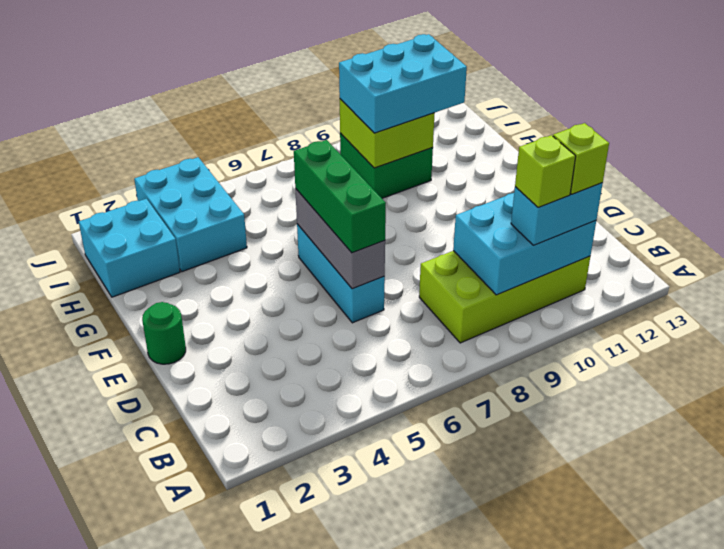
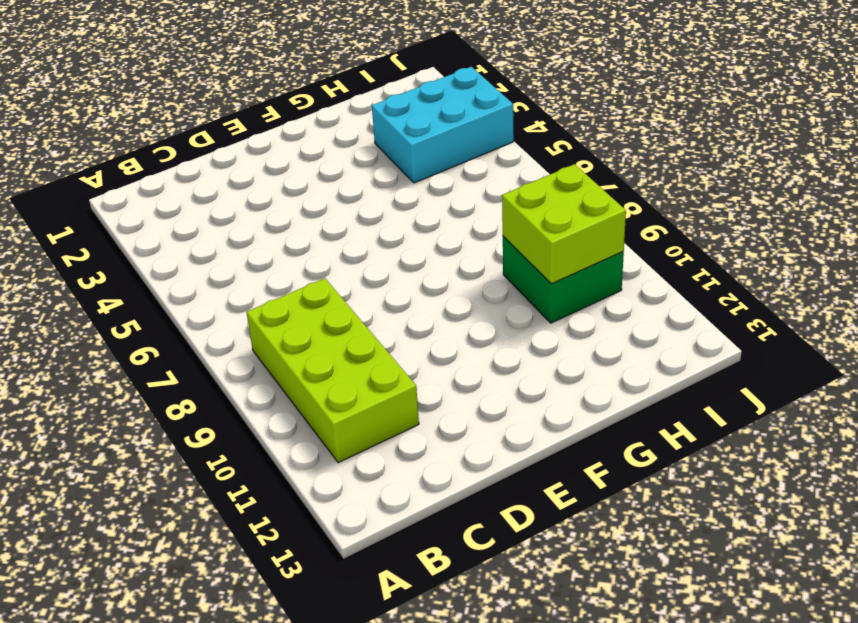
none -> cyan 1x3 brick [297,224,385,323]
none -> green 1x1 round brick [142,302,186,364]
none -> cyan 2x2 brick [79,199,180,297]

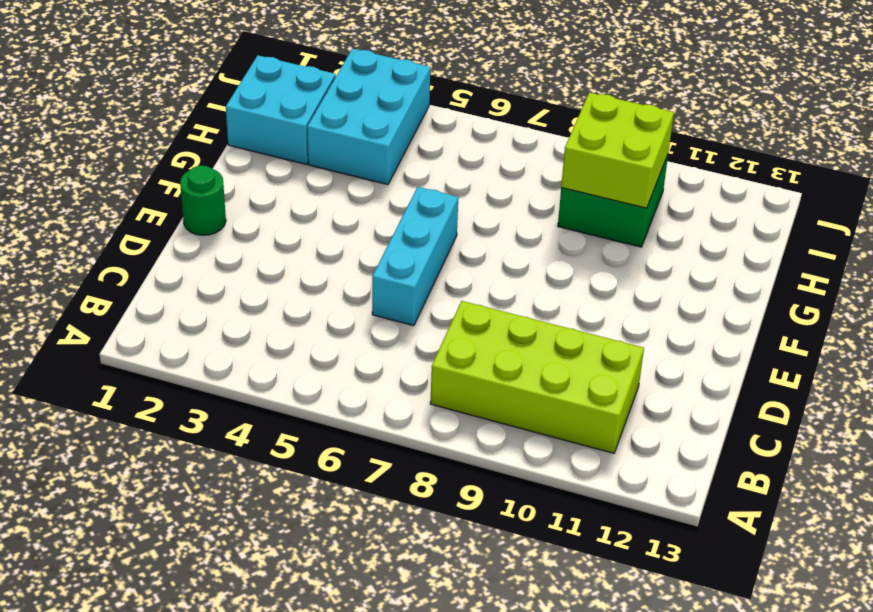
none -> cyan 2x3 brick [453,193,596,295]
none -> grey 1x3 brick [295,189,385,289]
none -> cyan 1x2 brick [511,183,603,245]

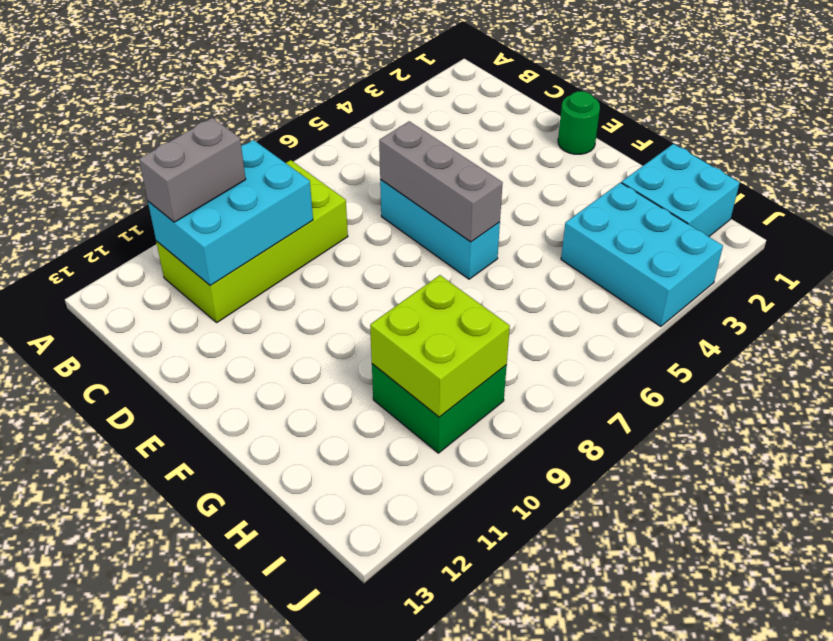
grey 1x2 brick [139,118,246,222] -> cyan 1x2 brick [511,183,603,245]
none -> green 1x3 brick [294,140,386,253]
none -> cyan 2x3 brick [339,34,467,133]
none -> lime 1x1 brick [515,135,576,207]

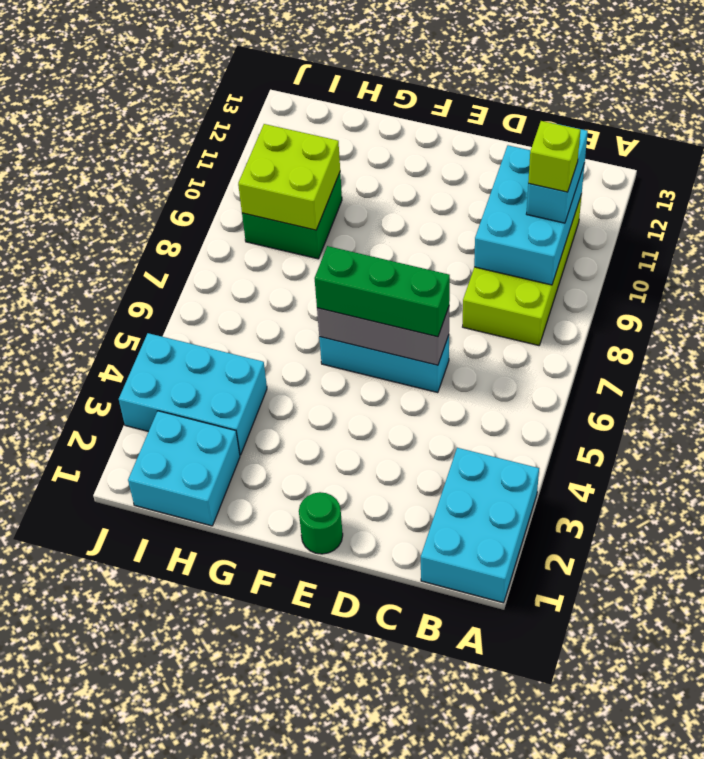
cyan 2x3 brick [421,448,539,603] -> cyan 2x3 brick moved to [339,34,467,133]
none -> lime 1x1 brick [553,123,609,194]

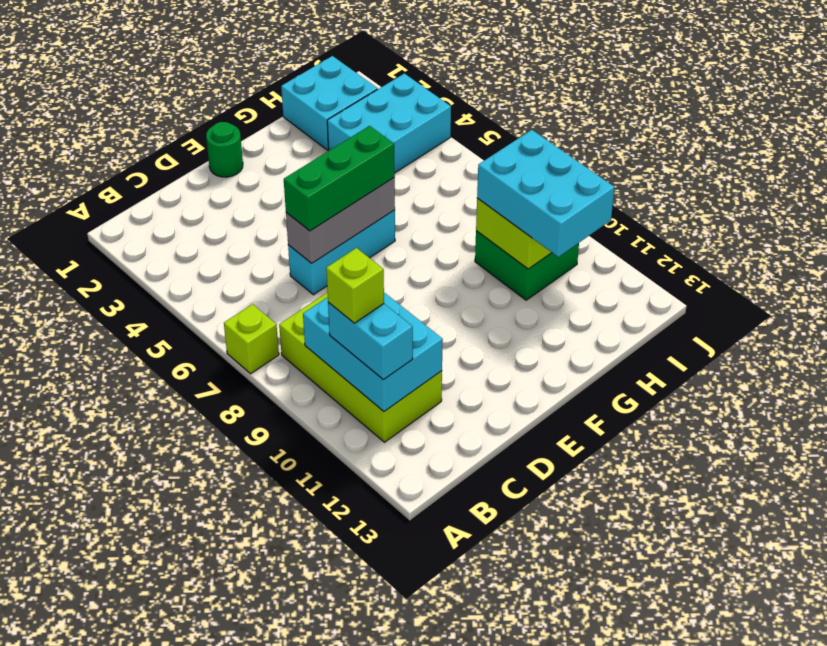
lime 1x1 brick [224,304,279,374] -> lime 1x1 brick moved to [553,123,609,194]

